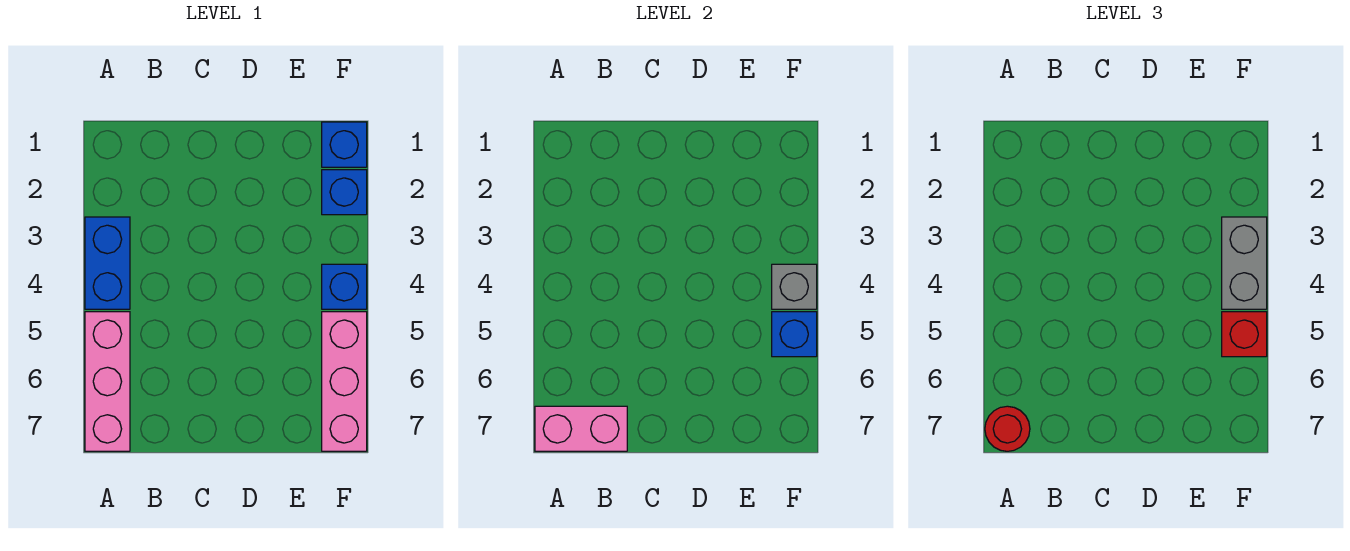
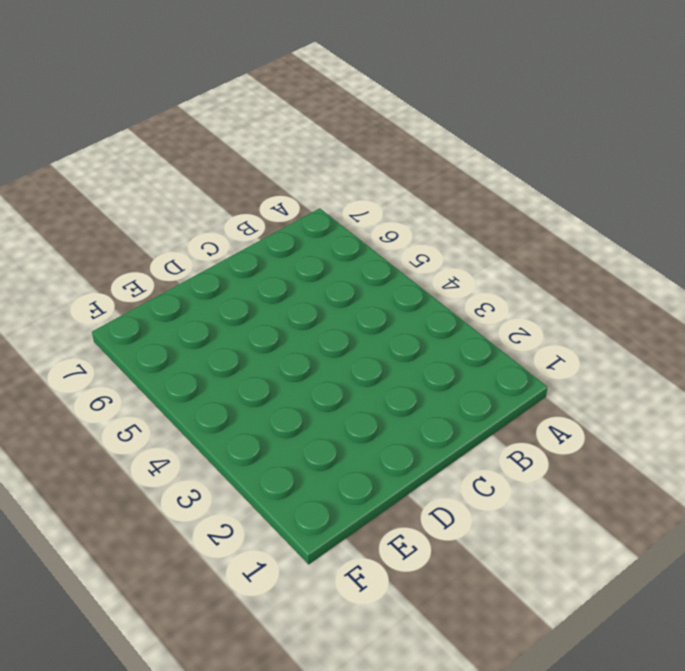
none -> blue 1x2 brick [85,217,130,309]
none -> pink 1x3 brick [85,312,130,451]
none -> blue 1x1 brick [322,122,367,167]

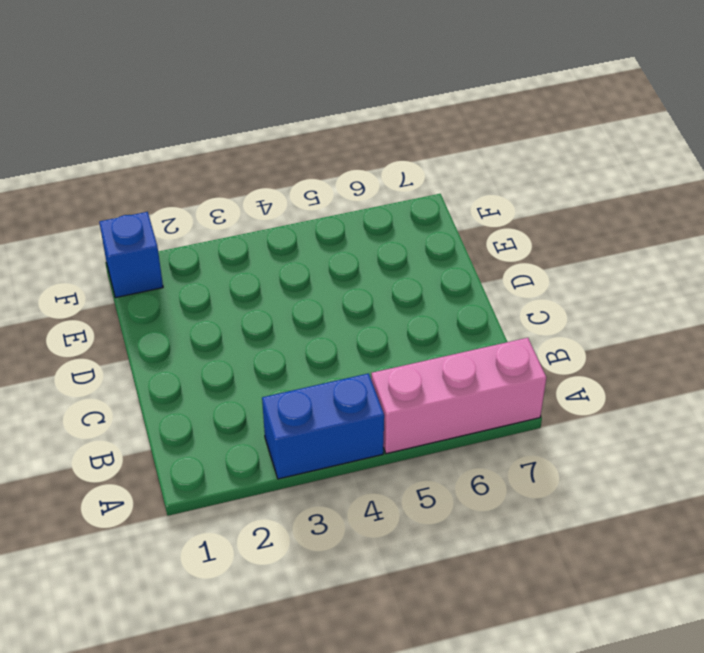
none -> blue 1x1 brick [322,170,367,215]
none -> blue 1x1 brick [322,264,367,309]
none -> pink 1x3 brick [322,312,367,451]

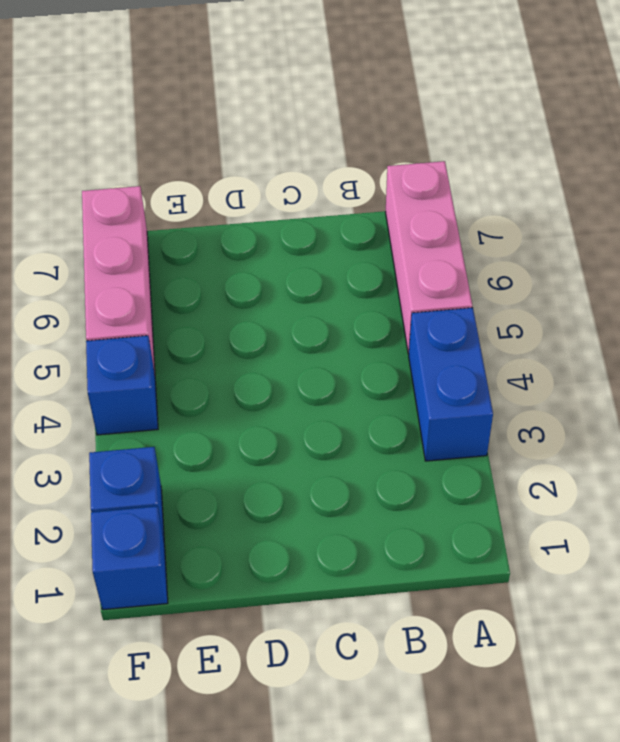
none -> pink 1x2 brick [535,406,627,451]
none -> grey 1x1 brick [772,264,817,309]
none -> blue 1x1 brick [772,312,817,357]

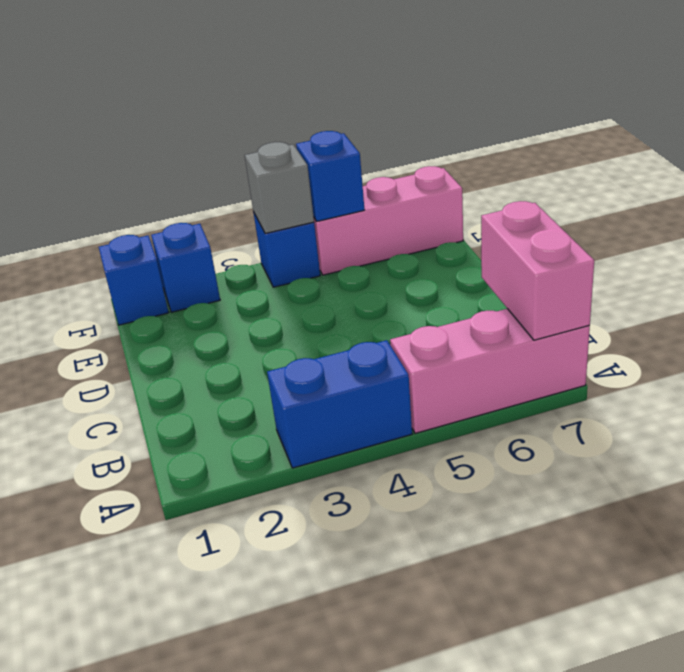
none -> red 1x1 round brick [985,406,1030,451]
none -> grey 1x2 brick [1222,217,1267,309]
none -> red 1x1 brick [1222,312,1267,357]

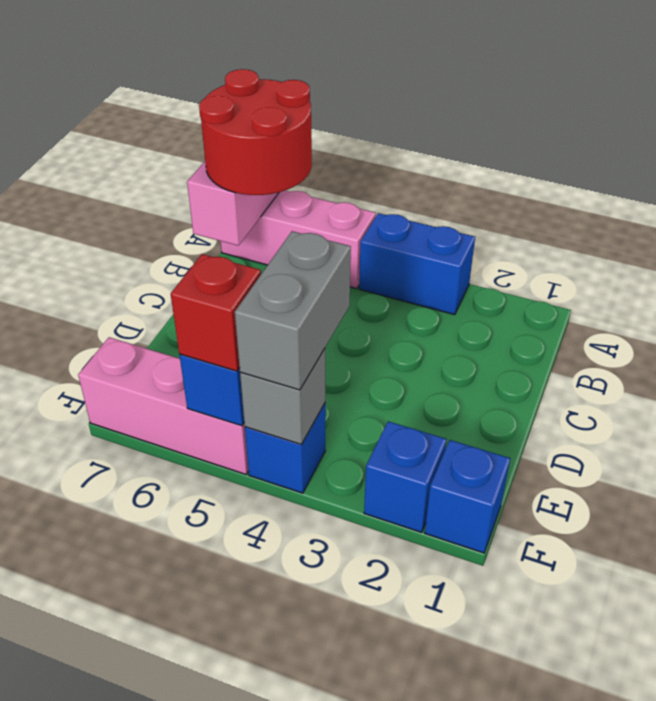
red 2x2 round brick [199,69,312,195] -> red 1x1 round brick [985,406,1030,451]
grey 1x2 brick [235,231,351,390] -> grey 1x2 brick turned to [1222,217,1267,309]

